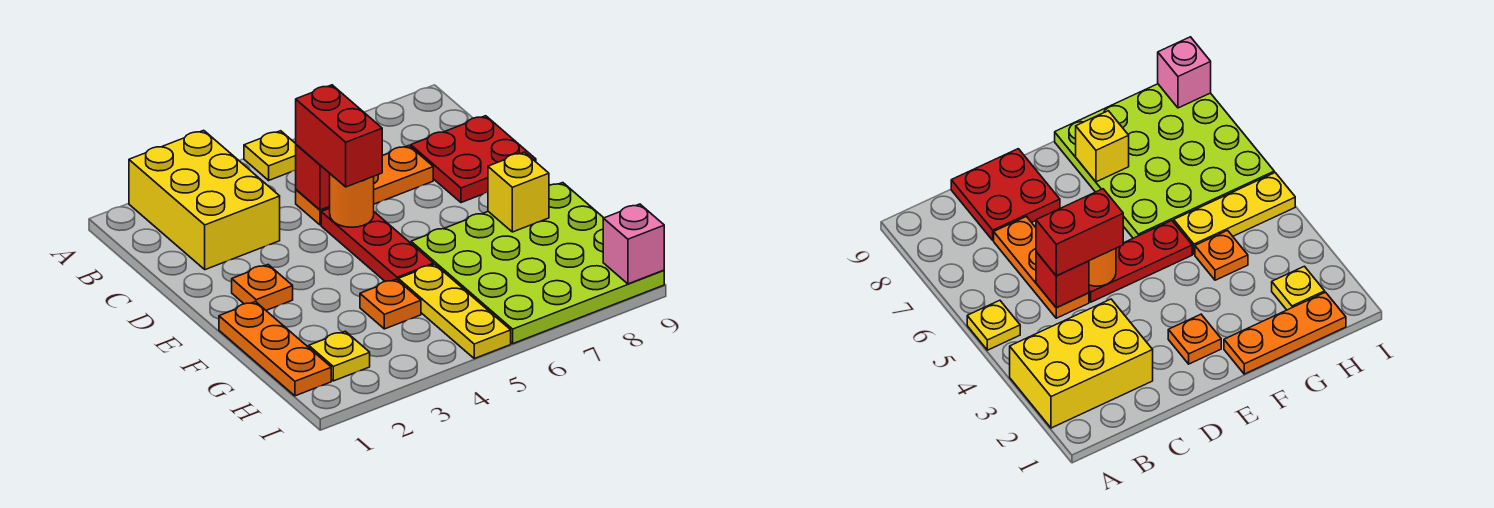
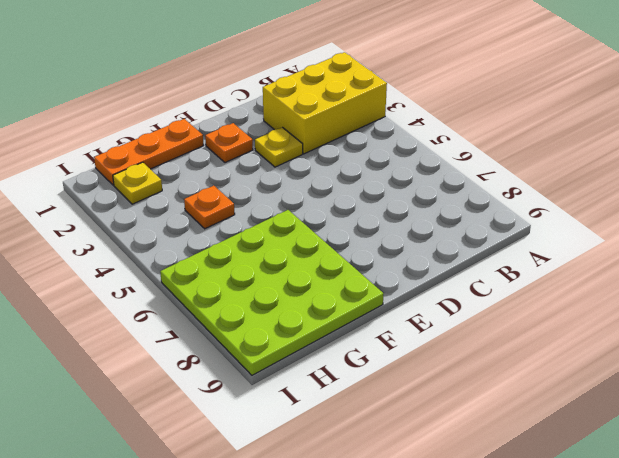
yellow 1x1 plate [255,127,303,167] -> yellow 1x1 plate moved to [244,131,296,180]
none -> orange 1x3 plate [296,146,433,225]
none -> red 2x2 plate [411,116,536,203]
none -> red 1x3 plate [321,208,434,281]

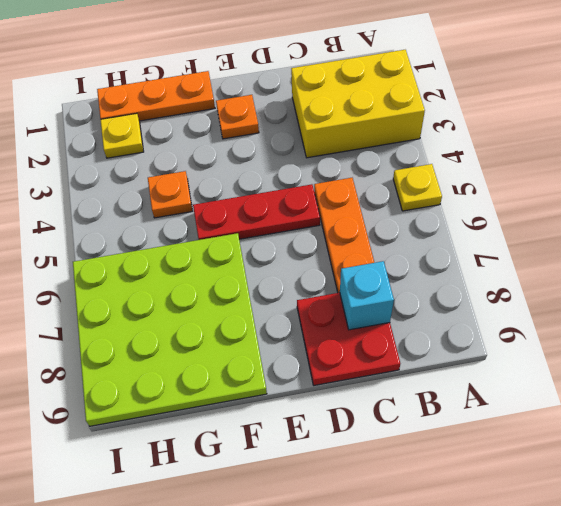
cyan 1x1 brick [340,261,394,330] -> none
none -> yellow 1x3 plate [398,264,511,359]
none -> red 1x1 brick [296,145,330,210]
none -> orange 1x1 round brick [330,174,374,227]

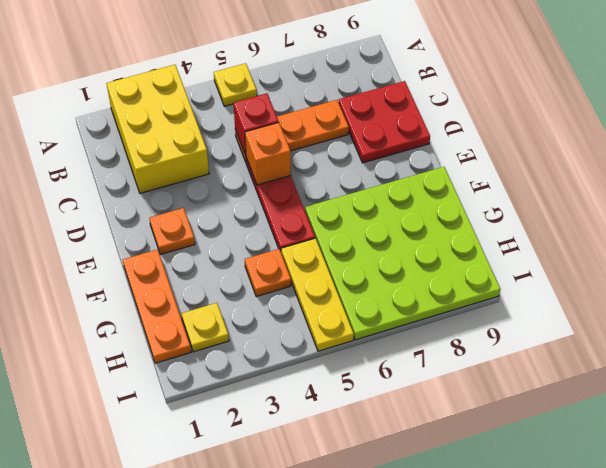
orange 1x1 brick [245,123,291,185] -> orange 1x1 round brick [330,174,374,227]
none -> yellow 1x1 brick [488,152,549,232]
none -> pink 1x1 brick [603,204,664,284]
none -> red 1x2 brick [296,85,382,187]

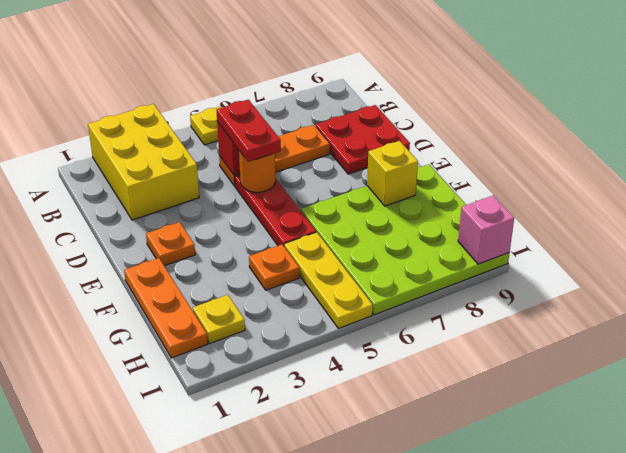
red 1x2 plate [216,100,281,162] -> red 1x2 brick [296,85,382,187]

